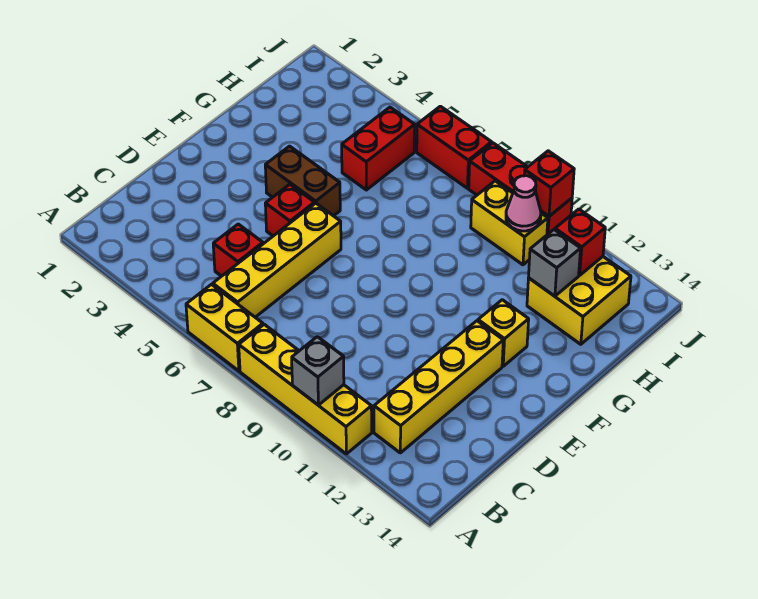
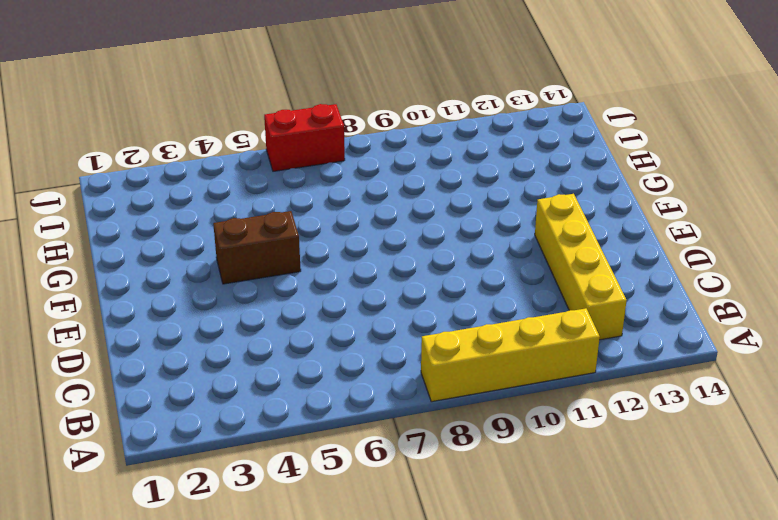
none -> yellow 1x2 brick [186,284,263,371]
none -> yellow 1x4 brick [213,203,341,317]
none -> red 1x1 brick [213,224,263,276]

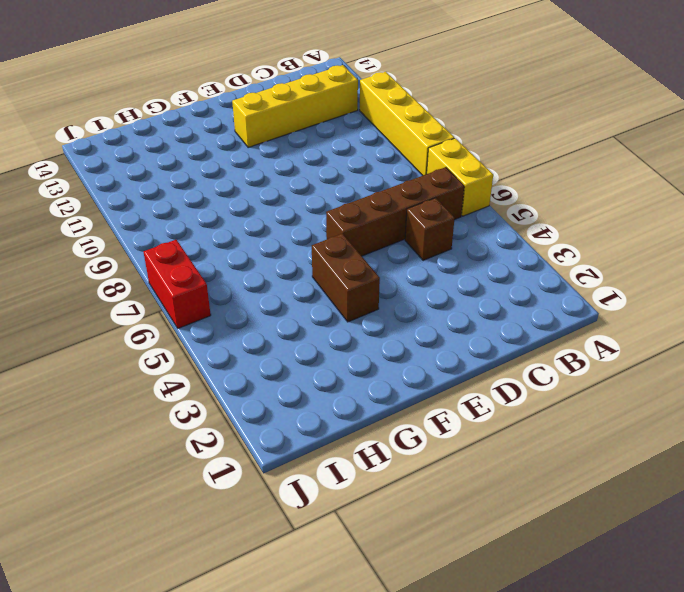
brown 1x4 brick [326,167,464,256] -> yellow 1x4 brick [213,203,341,317]
brown 1x1 brick [405,198,455,260] -> red 1x1 brick [213,224,263,276]
none -> red 1x1 brick [265,184,315,236]
none -> yellow 1x1 brick [478,300,529,366]
none -> red 1x2 brick [342,107,415,190]

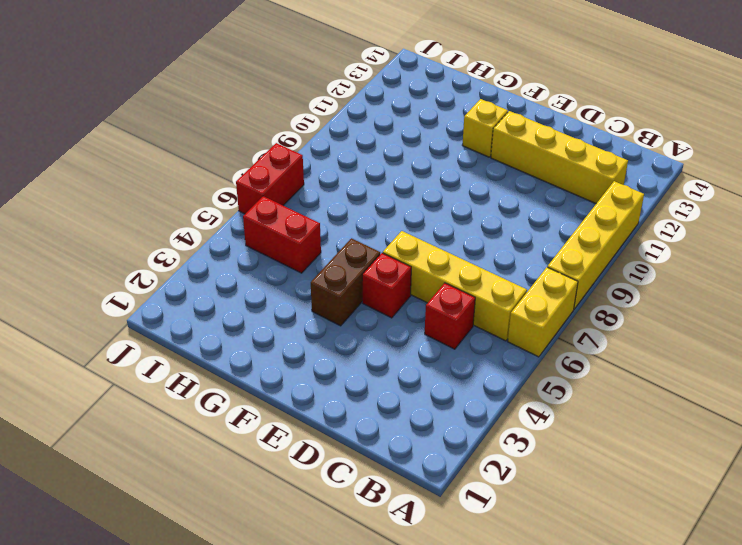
none -> yellow 2x2 brick [527,257,631,344]
none -> yellow 1x2 brick [471,181,548,265]
none -> red 1x3 brick [469,143,572,235]

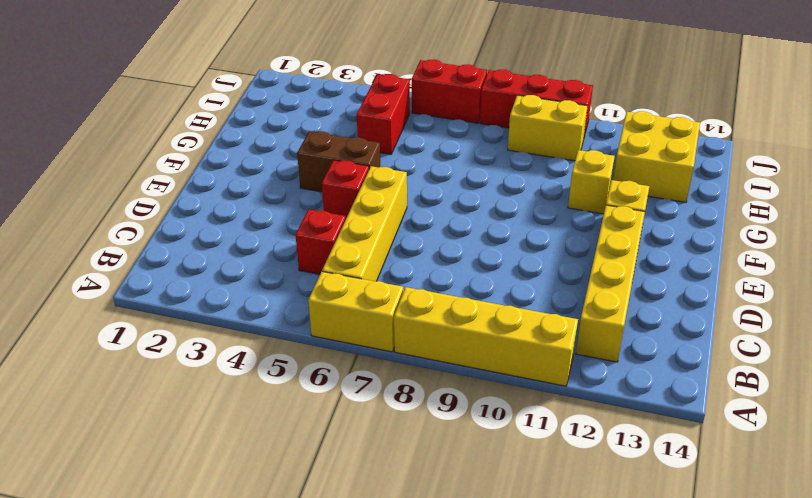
yellow 1x1 brick [568,150,615,214] -> none
none -> grey 1x1 brick [292,337,344,405]
none -> grey 1x1 brick [529,230,581,296]
none -> pink 1x1 cone [506,176,541,231]

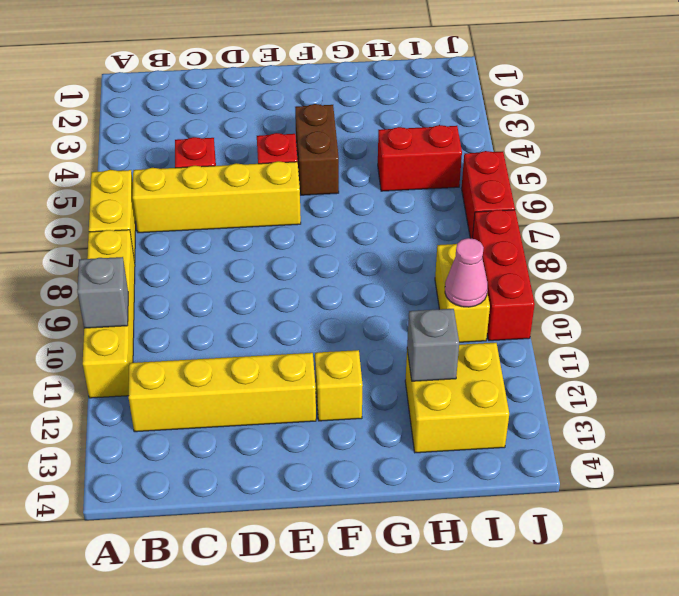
none -> red 1x1 brick [555,209,605,275]
none -> red 1x1 brick [524,151,574,216]

